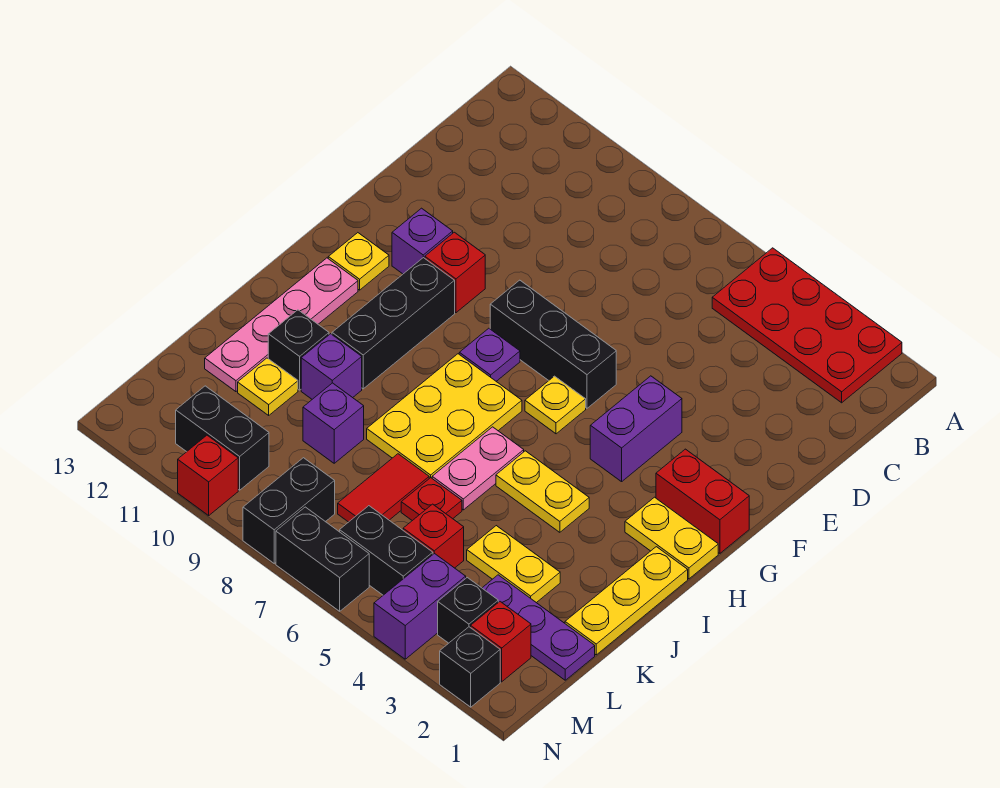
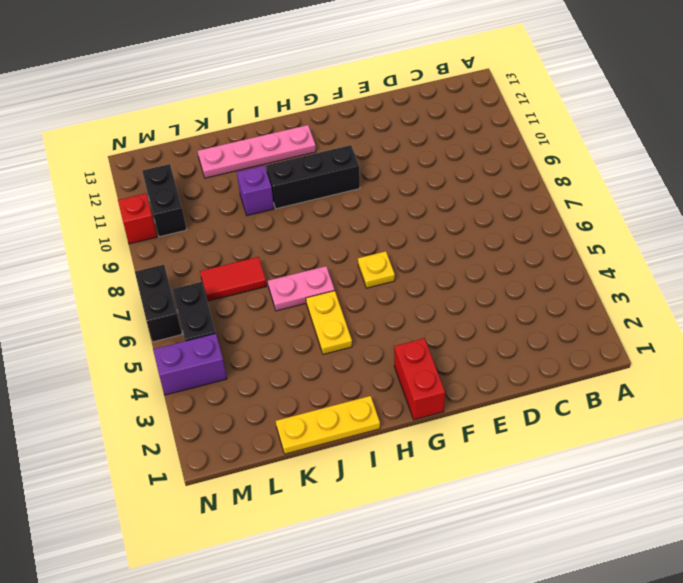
none -> red 2x4 plate [712,248,902,403]
none -> purple 1x2 brick [590,376,682,482]
none -> black 1x3 brick [490,280,616,408]
none -> red 1x1 brick [425,232,485,313]

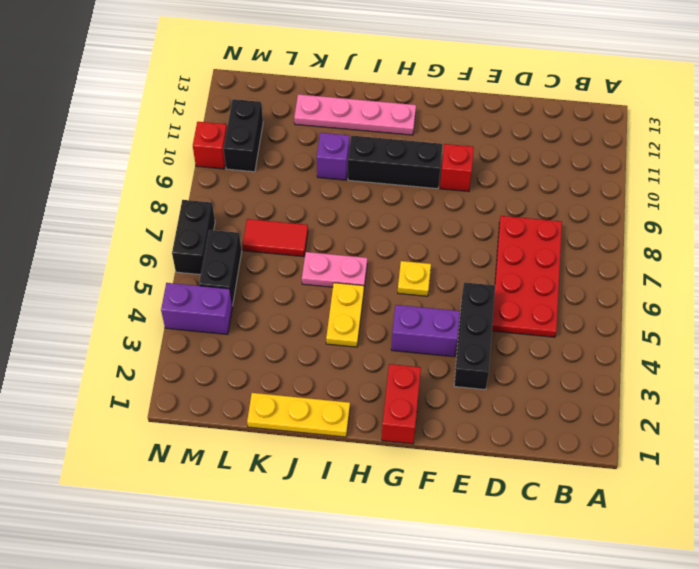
red 2x4 plate [492,216,562,337] -> red 2x4 plate moved to [712,248,902,403]
black 1x3 brick [454,282,495,390] -> black 1x3 brick moved to [490,280,616,408]
none -> purple 1x1 brick [392,208,453,274]
none -> purple 1x1 plate [459,328,520,381]
none -> yellow 1x1 plate [328,233,389,290]
none -> yellow 1x2 plate [625,497,718,579]

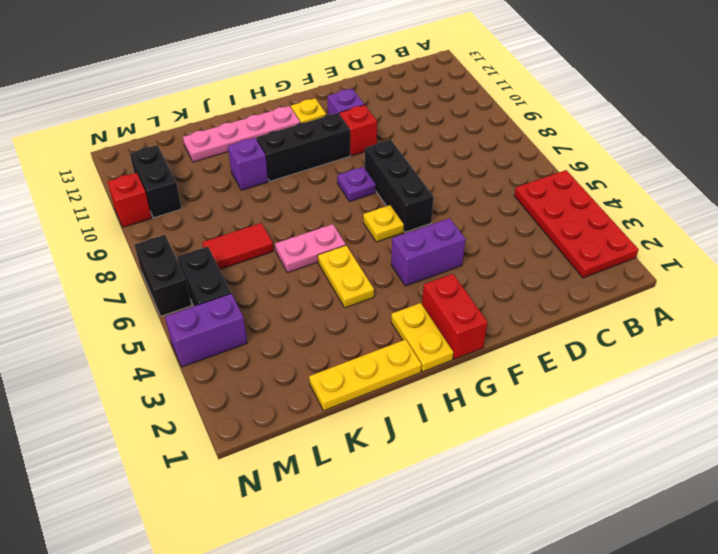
none -> yellow 2x3 plate [367,354,522,478]
none -> black 1x1 brick [268,310,329,390]
none -> yellow 1x2 plate [467,526,560,603]
none -> red 1x1 plate [401,478,462,521]

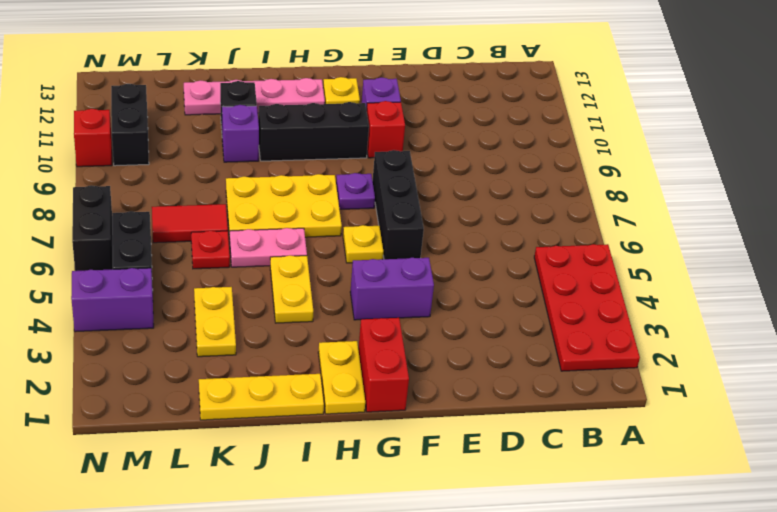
none -> purple 1x1 brick [303,383,364,463]
none -> yellow 1x1 plate [238,358,298,415]
none -> purple 1x3 plate [483,575,595,680]
none -> red 1x1 brick [403,504,464,568]

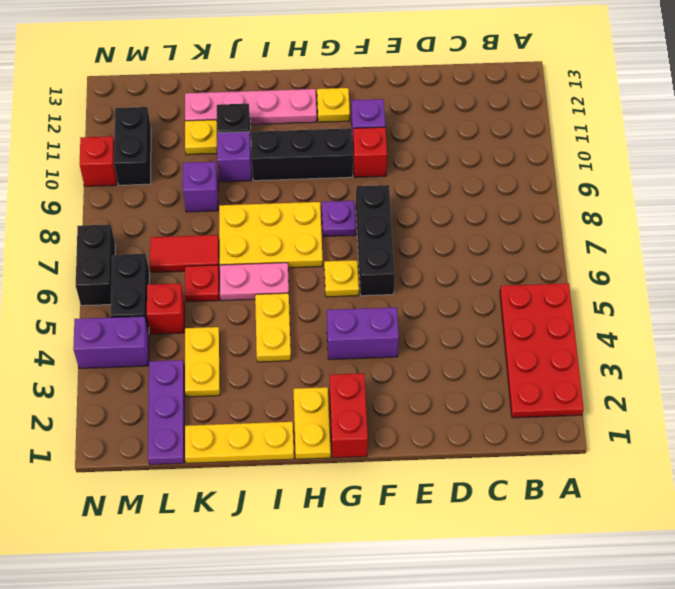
none -> red 1x1 brick [471,602,531,682]
none -> black 1x1 brick [438,578,498,643]
none -> black 1x2 brick [243,458,335,563]
none -> black 1x1 brick [440,627,500,707]

